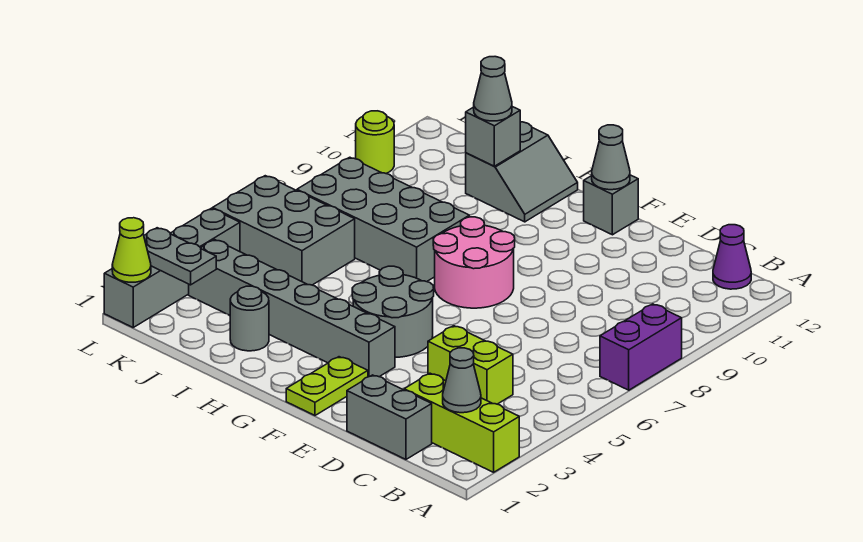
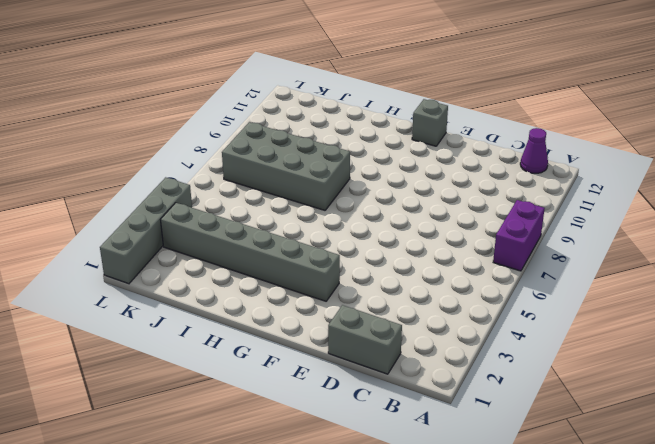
none -> lime 1x3 brick [404,373,519,472]
none -> lime 1x2 brick [428,326,513,404]
none -> lime 1x2 plate [286,357,368,415]

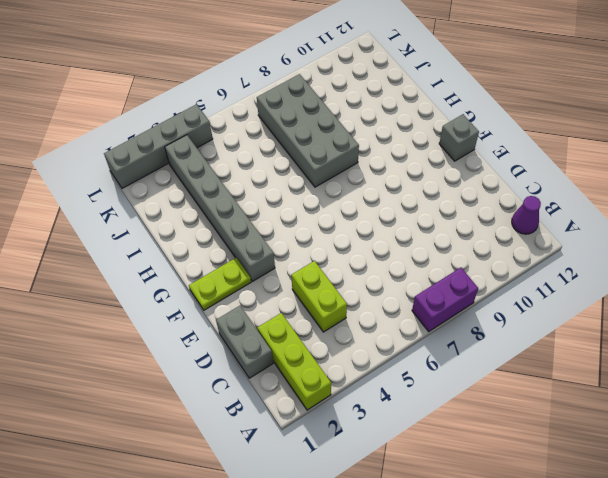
none -> grey 2x2 round brick [352,266,434,358]
none -> pink 2x2 round brick [433,217,515,308]
none -> grey 2x2 slope [466,122,578,222]

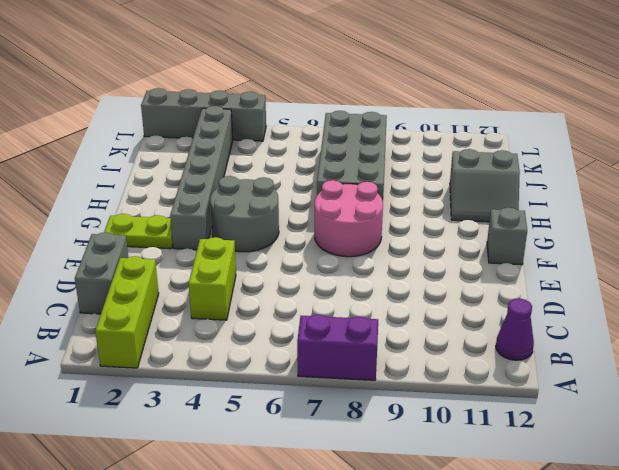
none -> grey 1x1 round brick [230,286,269,351]
none -> grey 2x3 brick [213,176,355,285]
none -> lime 1x1 round brick [356,111,394,173]

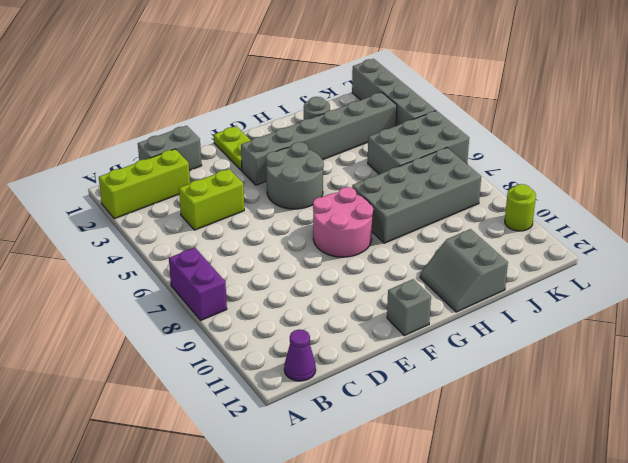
none -> grey 1x1 cone [443,348,481,413]
none -> grey 1x1 cone [592,125,630,190]
none -> grey 1x1 brick [466,107,520,166]

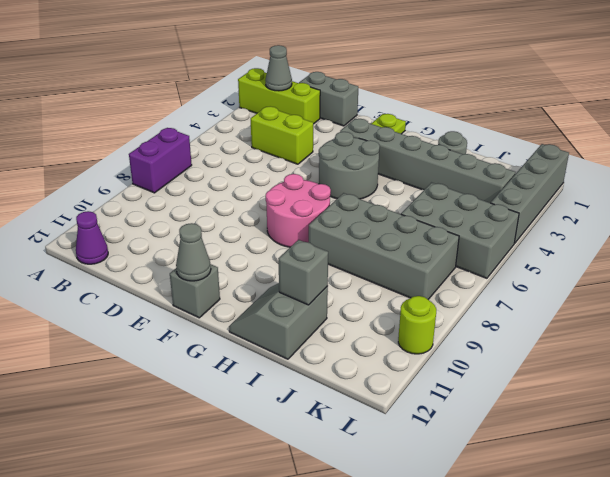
none -> grey 1x2 plate [144,228,216,285]
none -> lime 1x1 cone [112,218,151,282]
none -> grey 1x1 cone [474,57,512,121]

